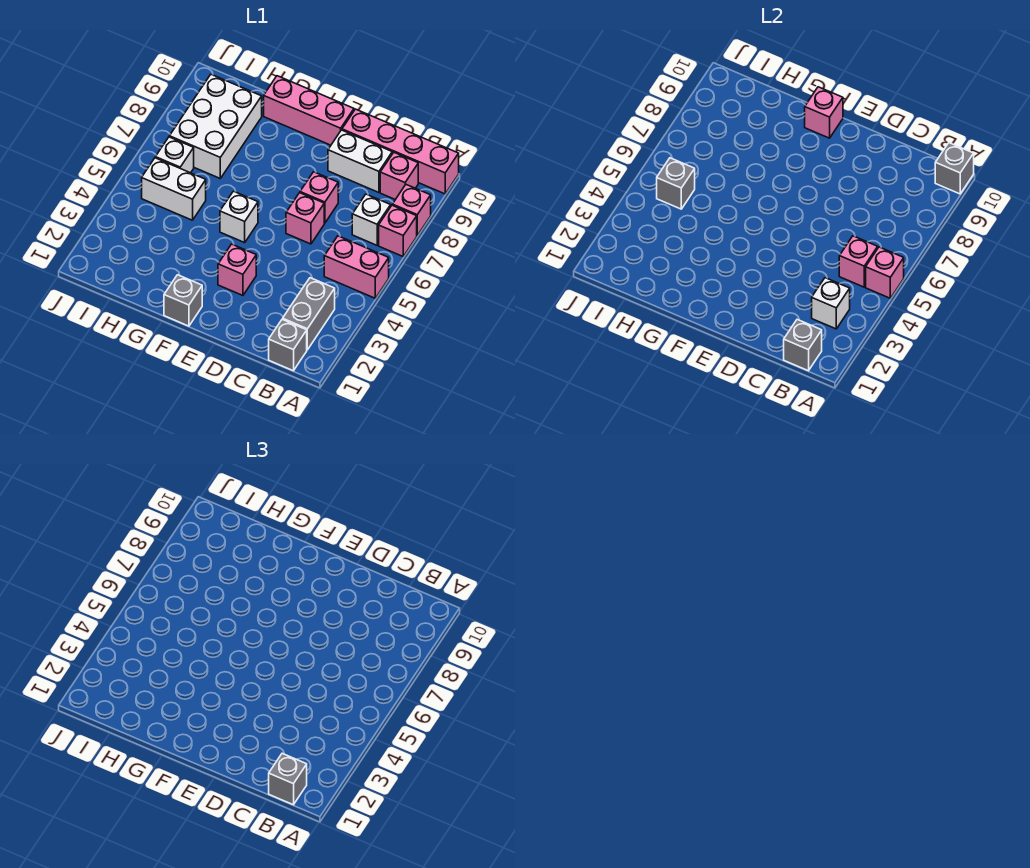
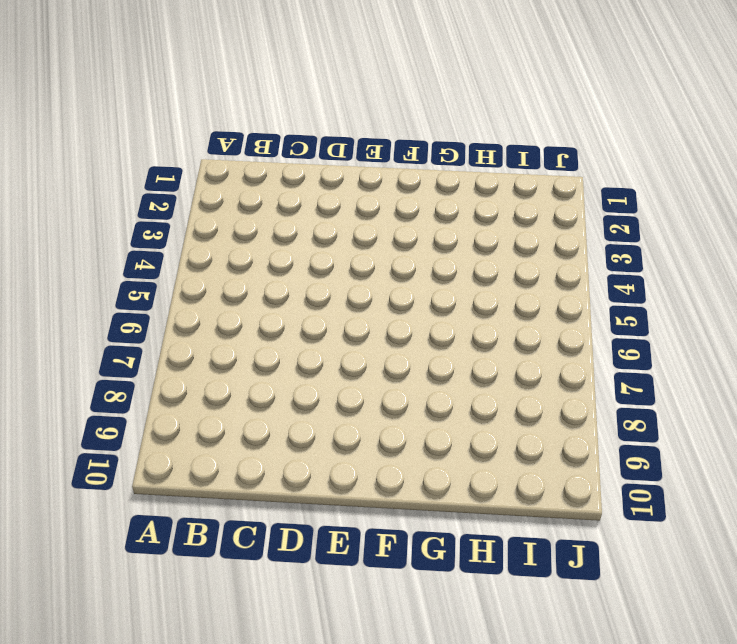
none -> pink 1x2 brick [324,236,389,298]
none -> pink 1x1 brick [379,205,417,256]
none -> pink 1x1 brick [392,185,431,235]

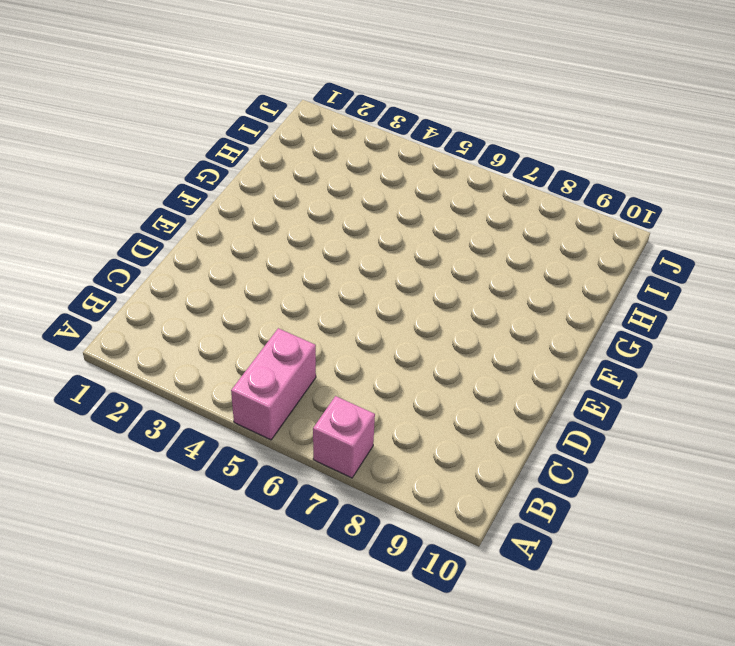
none -> pink 1x1 brick [392,185,431,235]
none -> pink 1x4 brick [342,109,459,194]
none -> grey 1x1 brick [269,319,307,371]

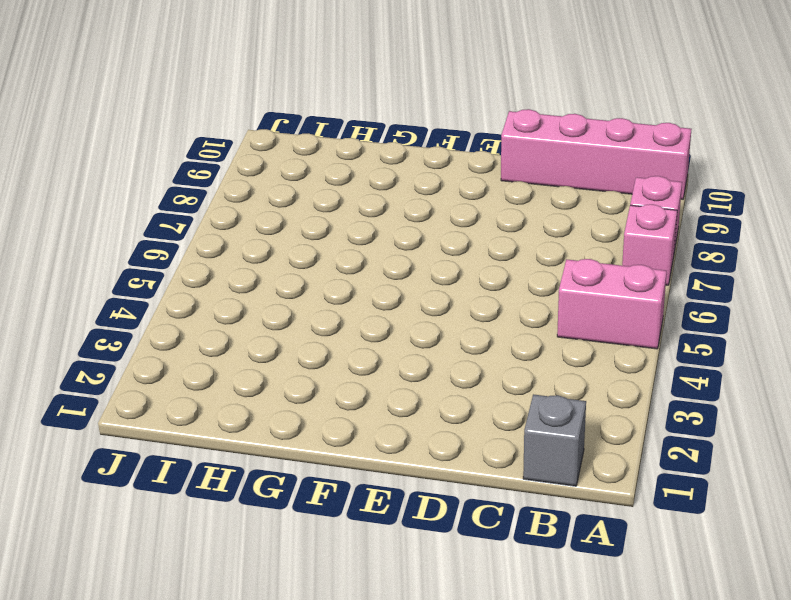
none -> grey 1x2 brick [283,278,335,350]
none -> white 1x1 brick [352,194,391,245]
none -> pink 1x1 brick [380,153,418,200]

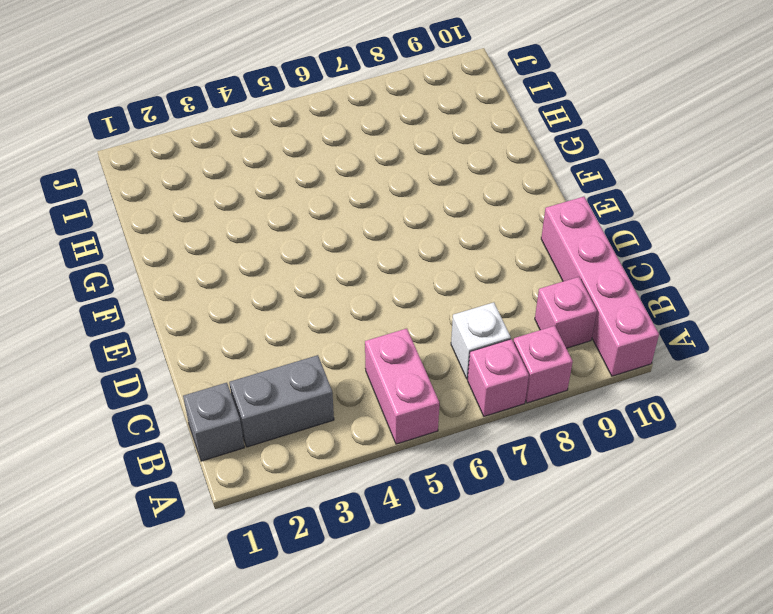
none -> white 1x2 brick [328,130,392,192]
none -> pink 1x1 brick [286,193,324,244]
none -> pink 1x1 brick [300,172,338,223]

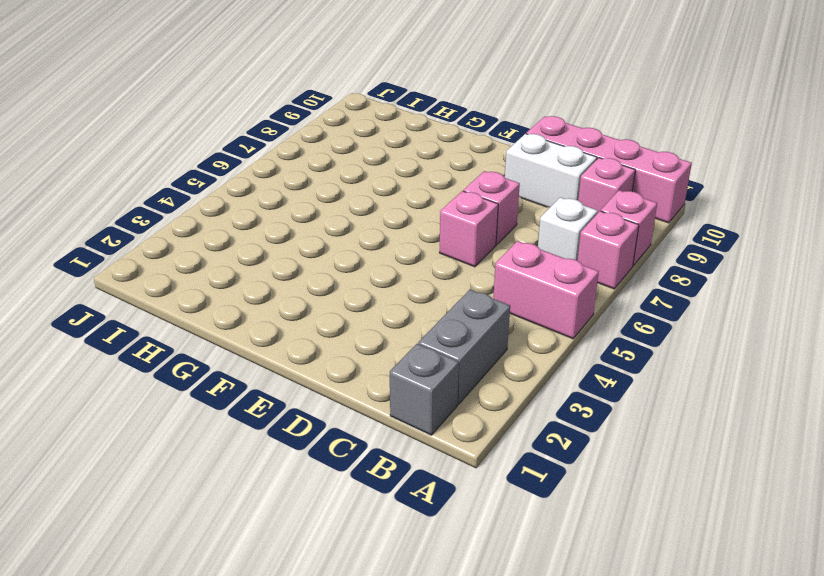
none -> pink 1x1 brick [218,244,256,295]
none -> pink 1x3 brick [264,76,354,145]
none -> grey 1x1 brick [164,275,202,326]

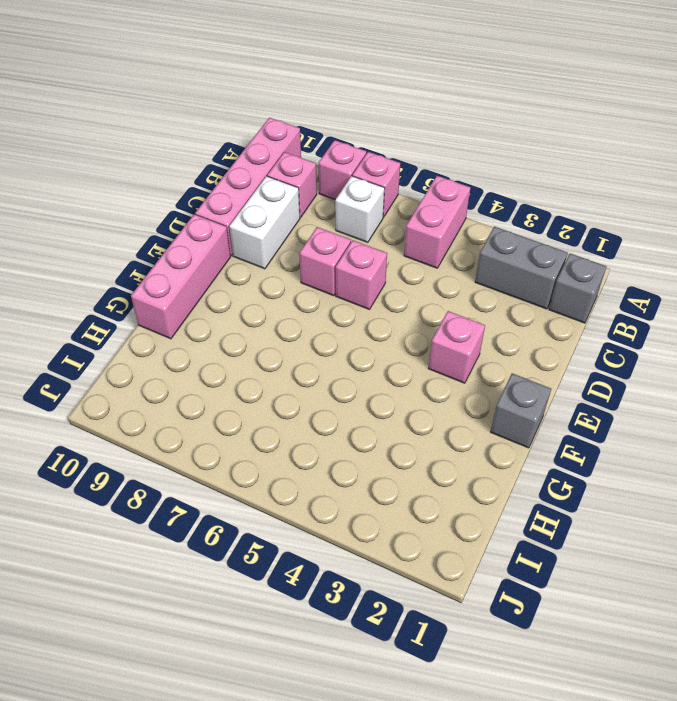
none -> white 1x1 brick [220,191,258,243]
none -> white 1x2 brick [142,158,206,220]
none -> white 2x3 brick [169,75,262,178]

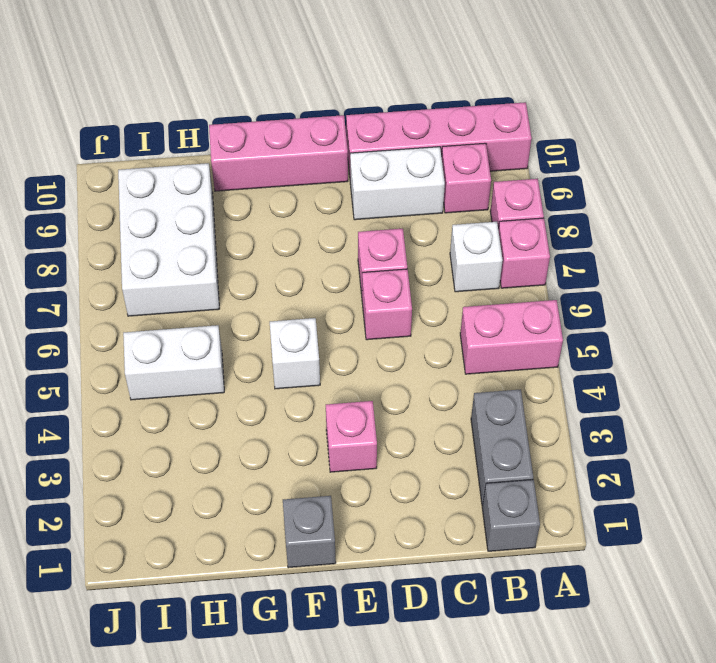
none -> white 1x1 brick [155,137,194,173]
none -> pink 1x1 brick [866,247,904,298]
none -> grey 1x1 brick [935,143,974,194]

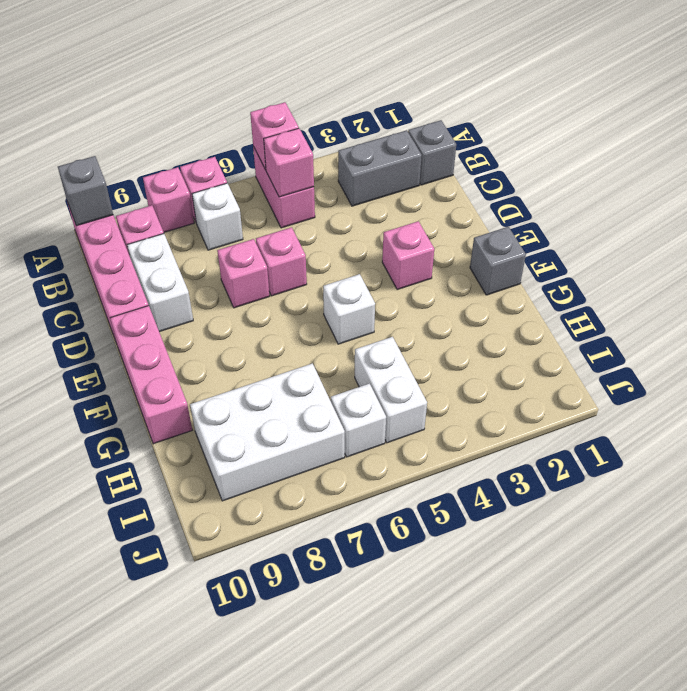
none -> grey 1x1 brick [784,320,822,371]
none -> white 1x1 brick [812,278,850,329]
none -> pink 1x1 brick [805,87,843,138]

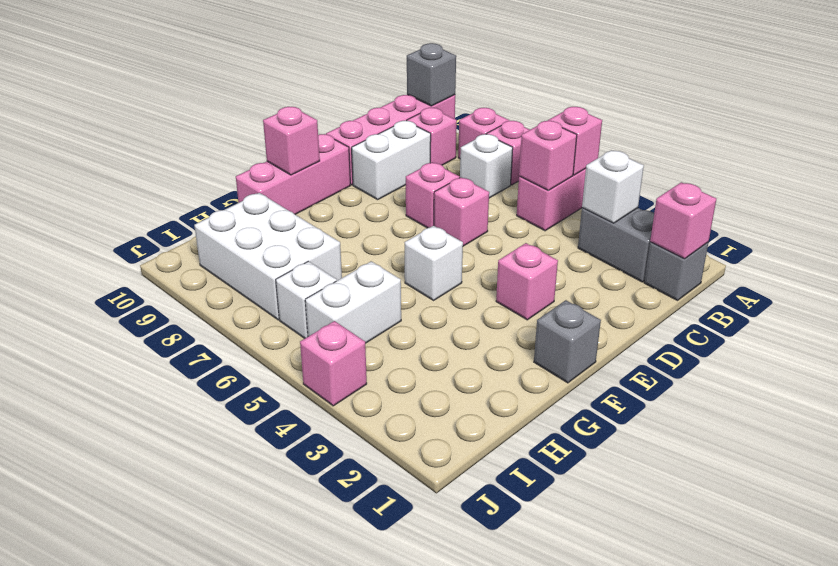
pink 1x1 brick [650,182,716,259] -> grey 1x1 brick [784,320,822,371]
pink 1x1 brick [300,321,367,406] -> none
none -> grey 1x1 brick [657,158,695,209]
none -> grey 1x1 brick [269,754,307,805]

